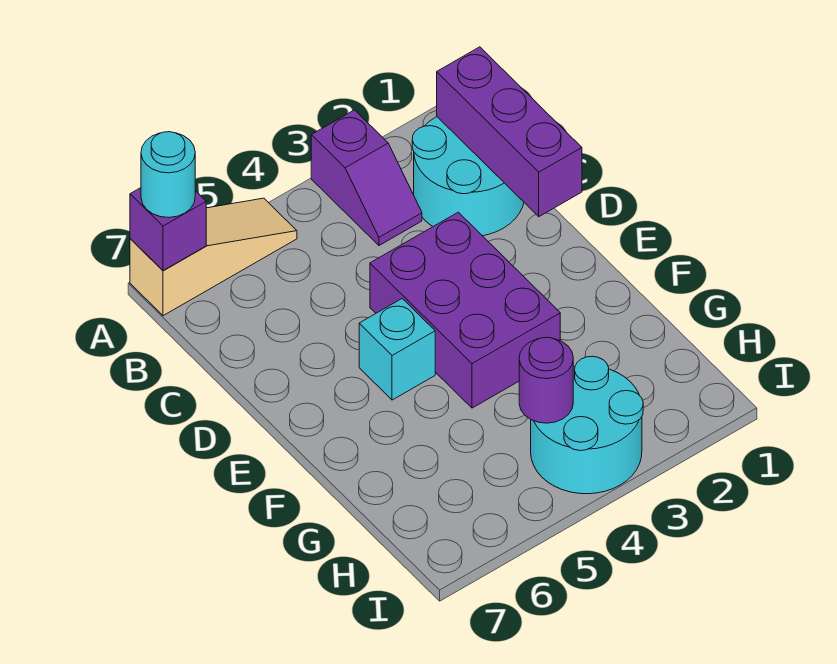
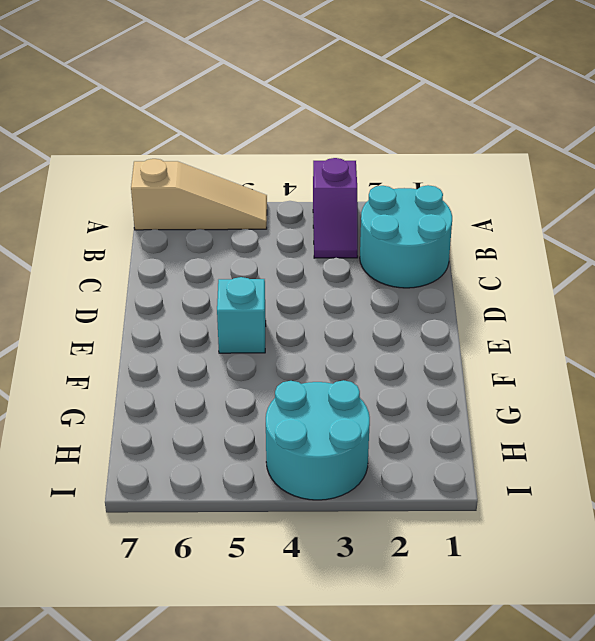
none -> purple 2x3 brick [370,212,560,408]
none -> purple 1x1 brick [130,188,206,271]

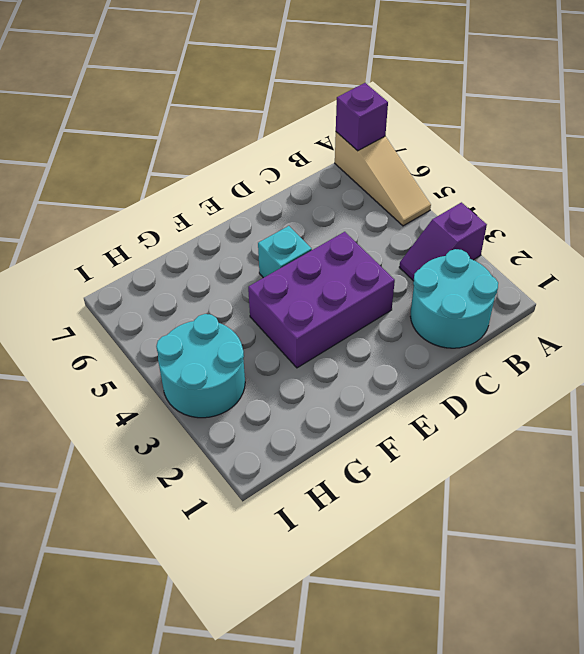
none -> purple 1x3 brick [437,47,582,217]
none -> purple 1x1 round brick [519,337,573,423]

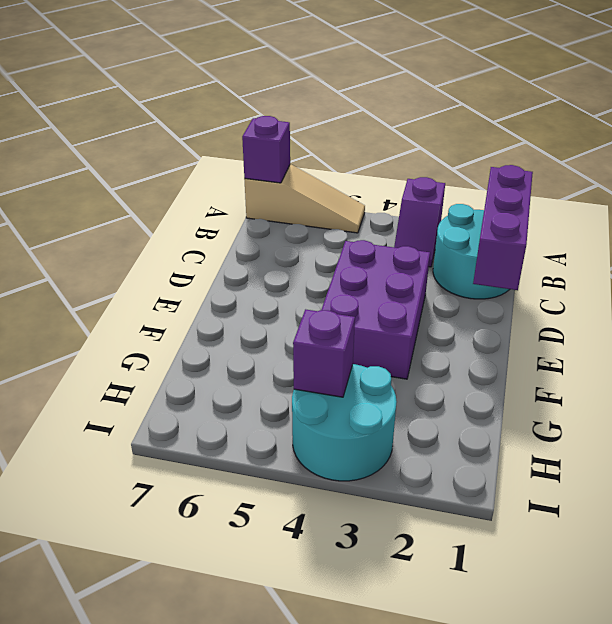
purple 1x1 brick [293,309,355,397] -> purple 1x1 round brick [519,337,573,423]
none -> cyan 1x1 brick [359,299,435,400]
none -> cyan 1x1 round brick [141,132,195,218]

